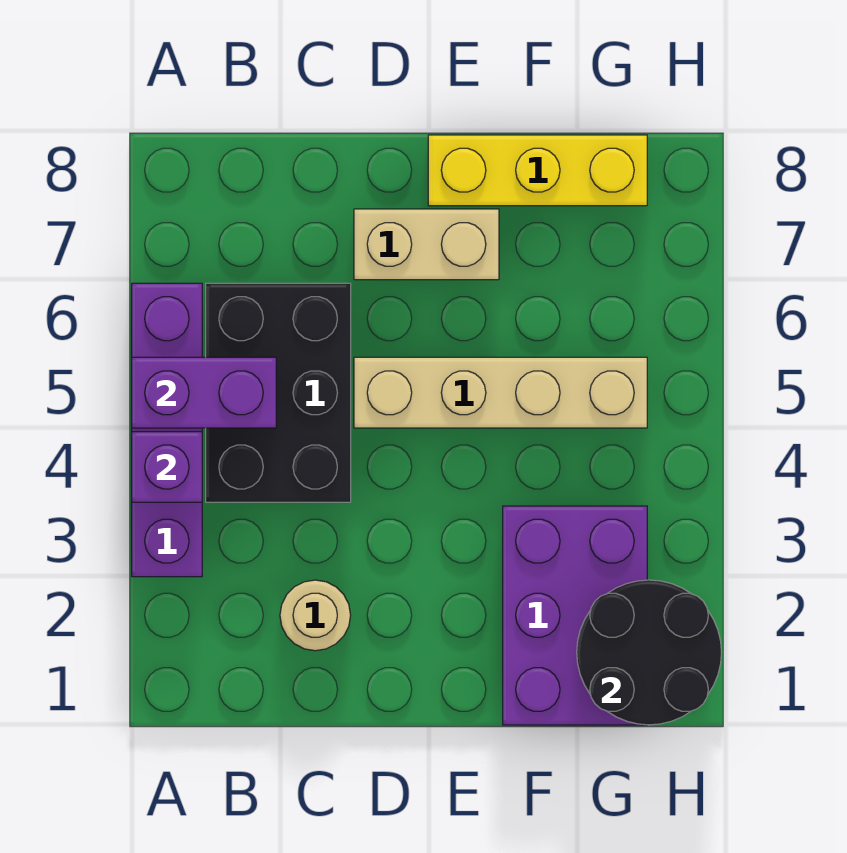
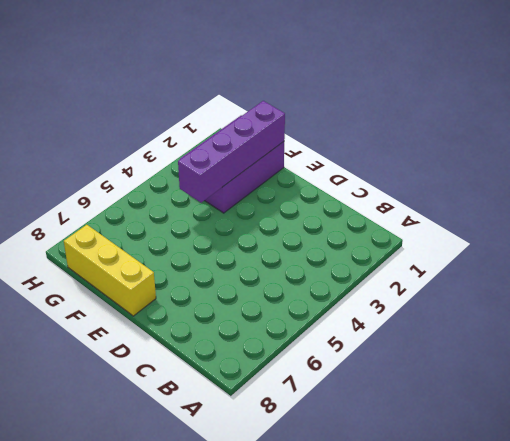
purple 1x4 brick [178,101,285,203] -> purple 1x4 brick moved to [132,283,202,577]
none -> black 2x3 brick [206,283,351,502]
none -> tan 1x1 round brick [280,580,351,651]

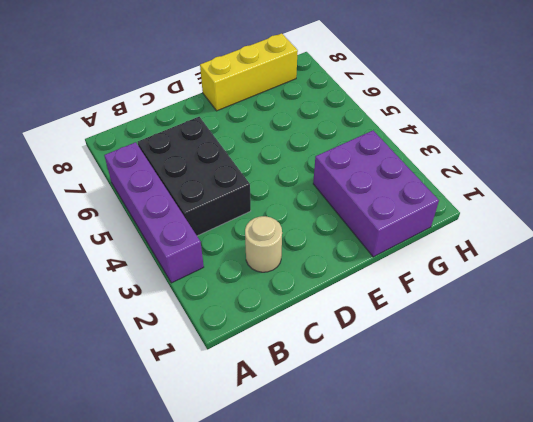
none -> tan 1x4 brick [354,357,647,428]
none -> tan 1x2 brick [354,209,499,280]

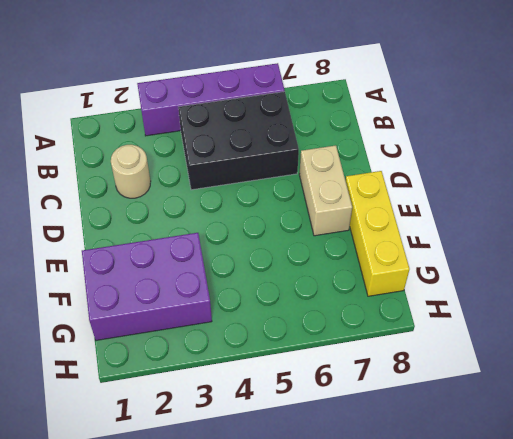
none -> tan 1x4 brick [354,357,647,428]
none -> purple 1x1 brick [132,432,202,502]

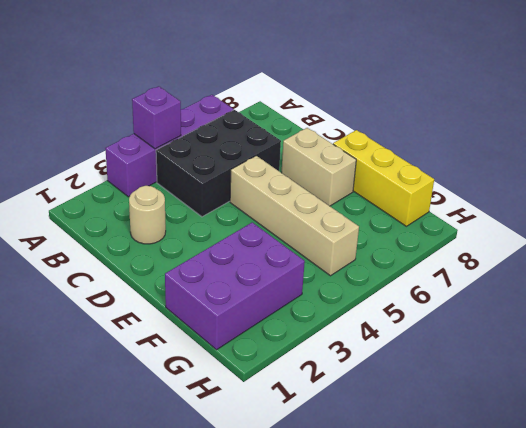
none -> purple 1x2 brick [132,357,276,428]
none -> black 2x2 round brick [577,580,721,725]

